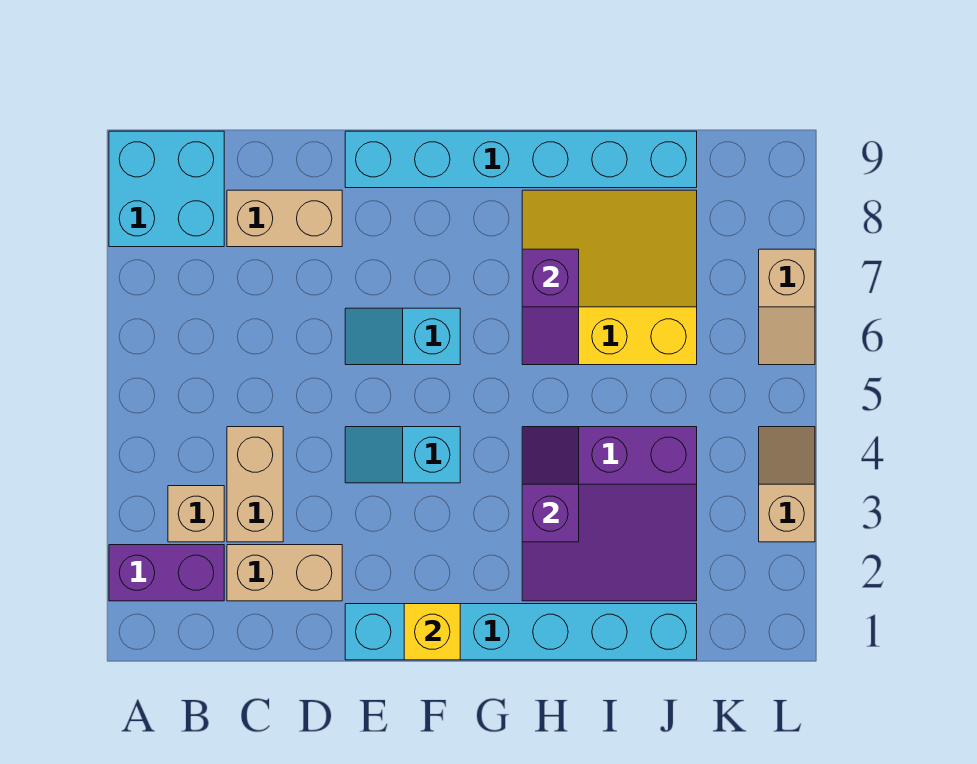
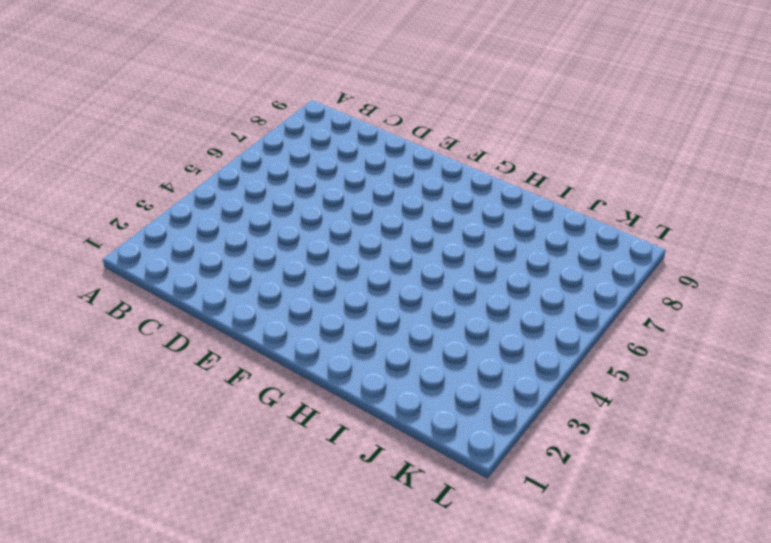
none -> purple 1x2 brick [109,545,224,601]
none -> cyan 2x2 brick [109,131,224,247]
none -> tan 1x1 brick [168,486,224,542]

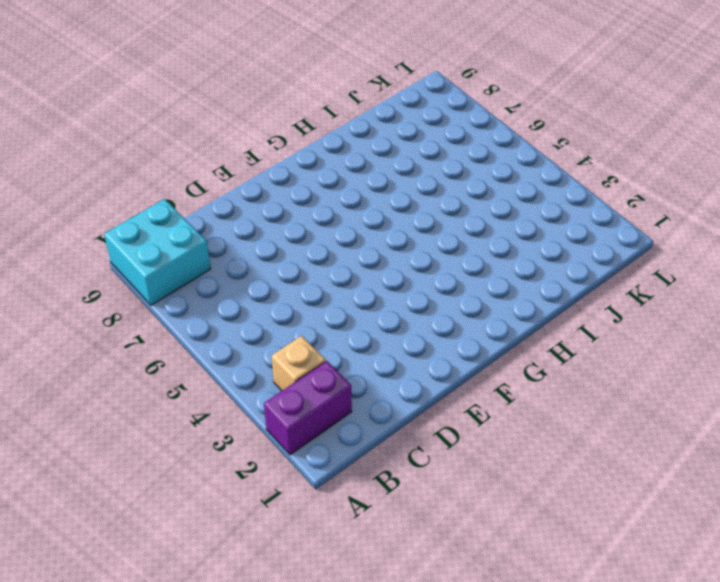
none -> tan 1x2 brick [227,545,342,601]
none -> tan 1x2 brick [227,427,283,542]
none -> tan 1x2 brick [227,190,342,247]

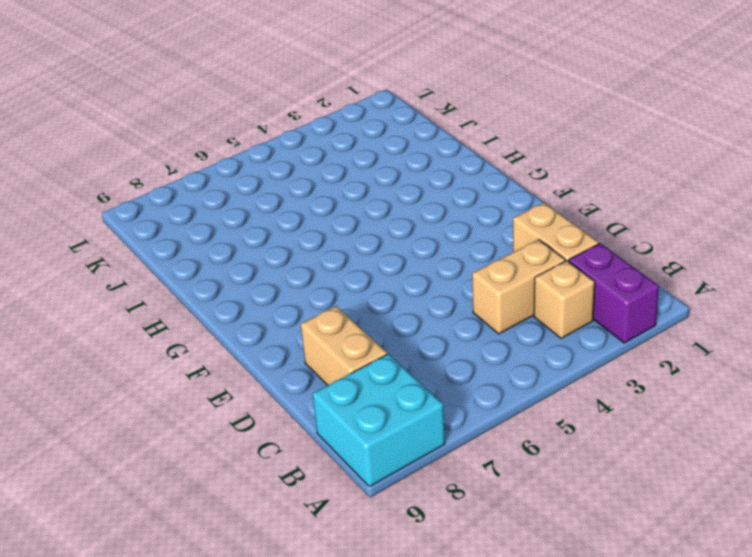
none -> cyan 1x6 brick [345,604,697,660]
none -> cyan 1x2 slope [345,427,460,483]
none -> cyan 1x2 slope [345,308,460,365]

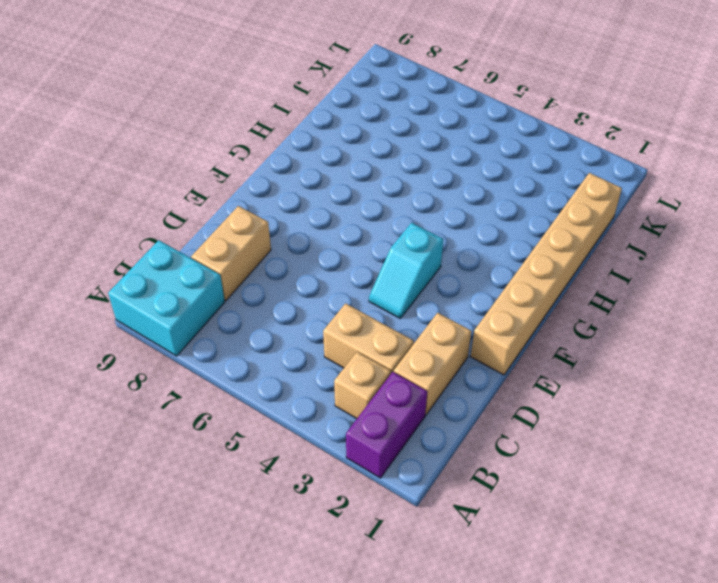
tan 1x6 brick [471,173,622,375] -> cyan 1x6 brick [345,604,697,660]
none -> cyan 1x2 slope [345,308,460,365]
none -> cyan 1x6 brick [345,131,697,188]
none -> purple 3x3 slope [522,427,697,601]

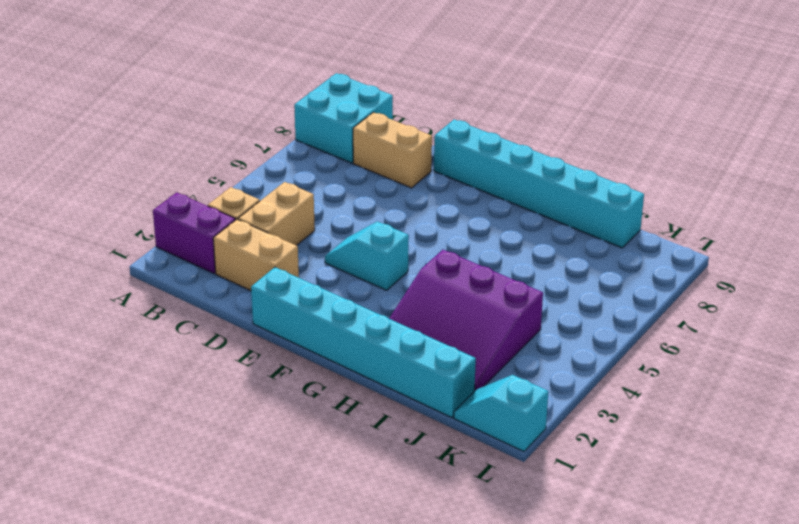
cyan 1x2 slope [454,375,548,452] -> cyan 1x2 slope moved to [345,308,460,365]
none -> yellow 3x3 slope [522,190,697,365]
none -> tan 1x2 slope [759,427,815,542]
none -> tan 1x2 slope [759,249,815,365]

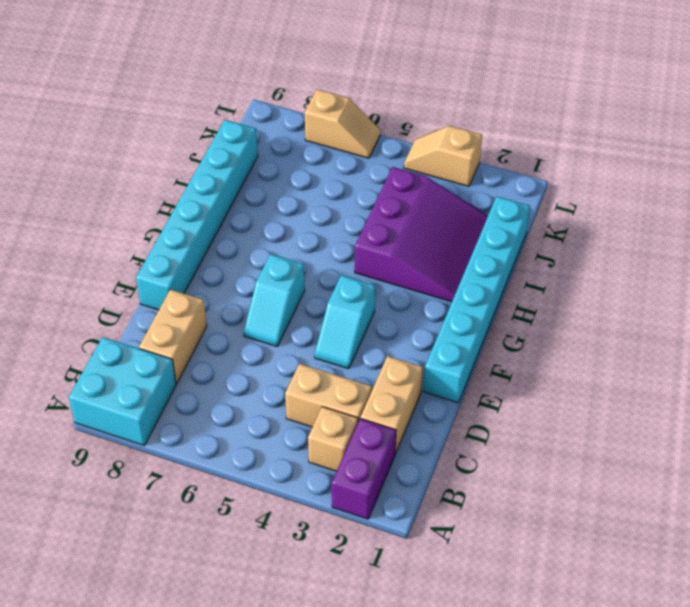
none -> yellow 3x3 slope [522,190,697,365]
none -> yellow 1x1 brick [404,604,460,660]
none -> purple 1x2 slope [522,427,579,542]

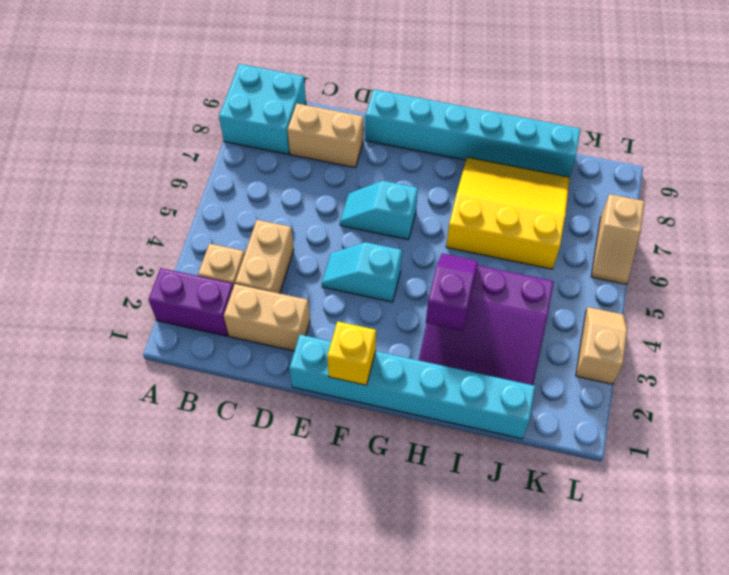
none -> purple 1x2 slope [522,249,579,365]

